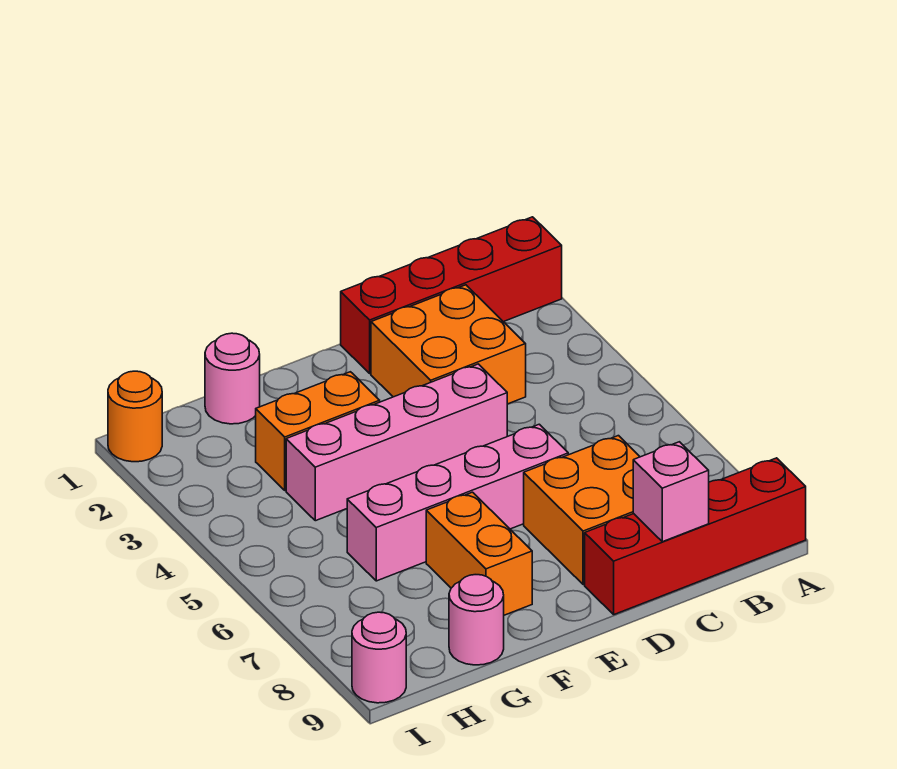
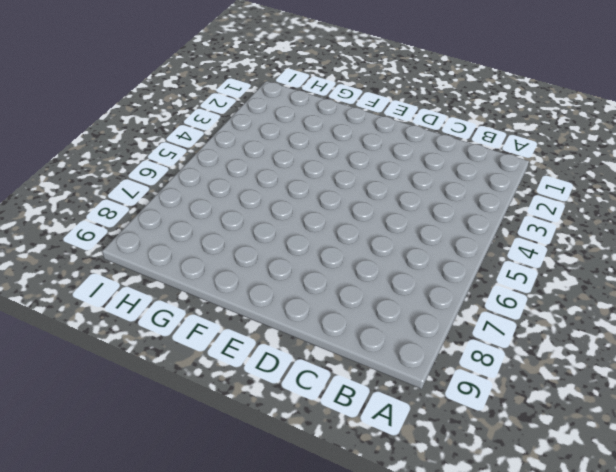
none -> red 1x4 brick [341,217,562,373]
none -> red 1x4 brick [585,458,806,614]
none -> orange 2x2 brick [371,285,526,404]

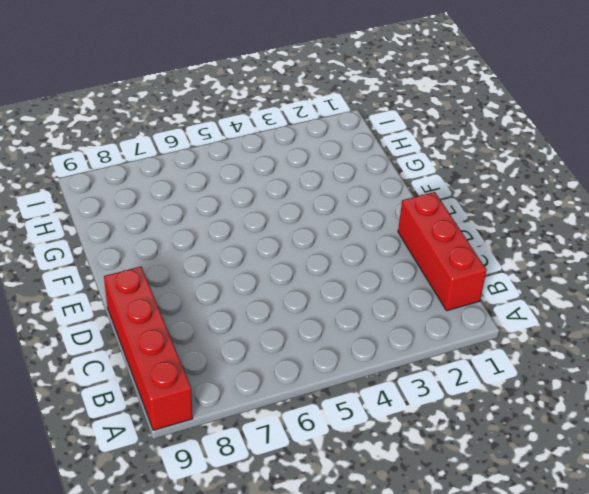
red 1x3 brick [398,192,487,311] -> red 1x4 brick [341,217,562,373]
none -> orange 2x2 brick [371,285,526,404]
none -> orange 2x2 brick [524,436,640,585]
none -> pink 1x4 brick [286,364,507,521]

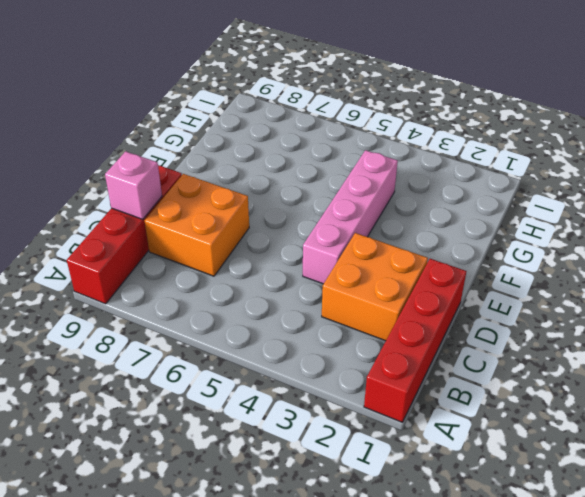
none -> pink 1x4 brick [347,424,568,581]
none -> orange 1x2 brick [256,372,380,490]
none -> orange 1x2 brick [426,492,532,615]

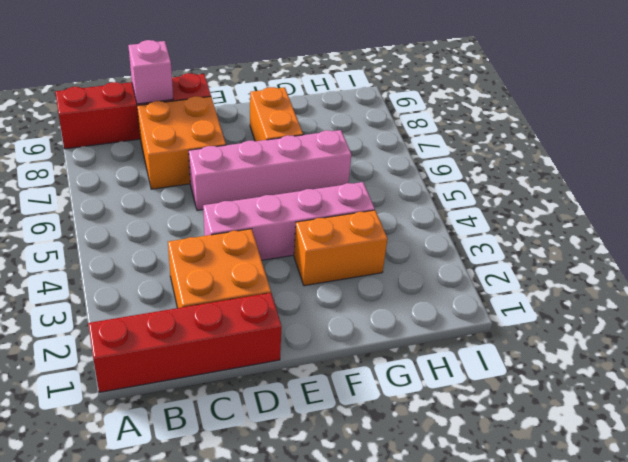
none -> pink 1x1 round brick [205,333,260,424]
none -> pink 1x1 round brick [449,575,504,665]
none -> orange 1x1 round brick [108,371,162,462]

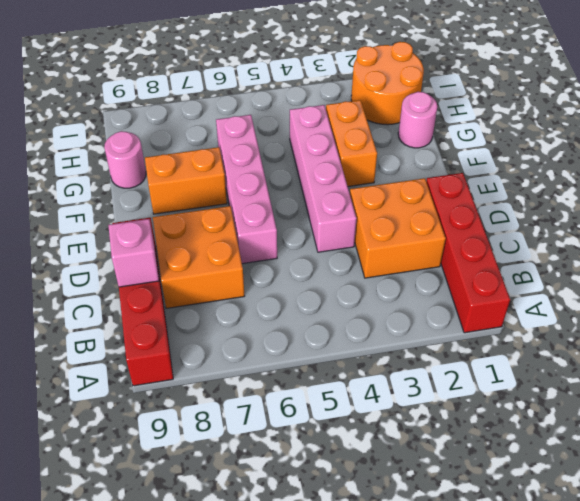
orange 2x2 round brick [351,42,424,125] -> orange 1x1 round brick [108,371,162,462]
none -> pink 1x1 round brick [352,612,406,703]

